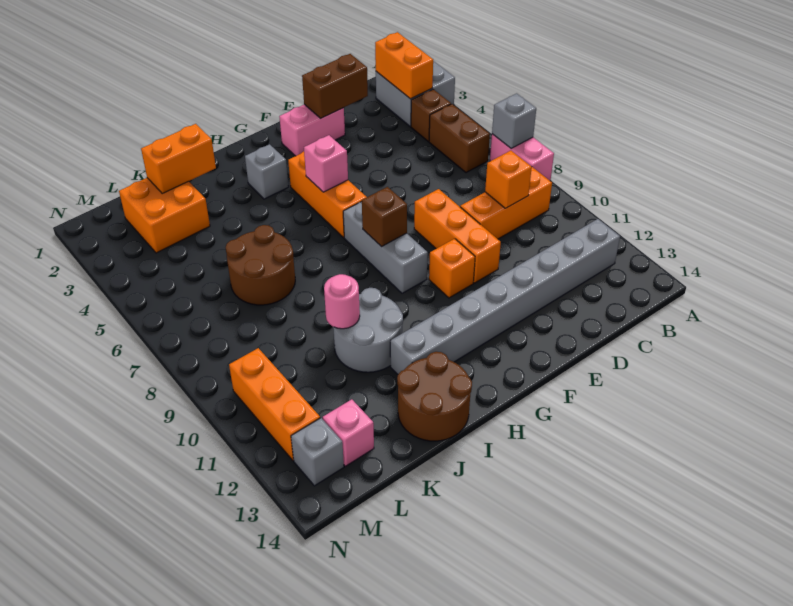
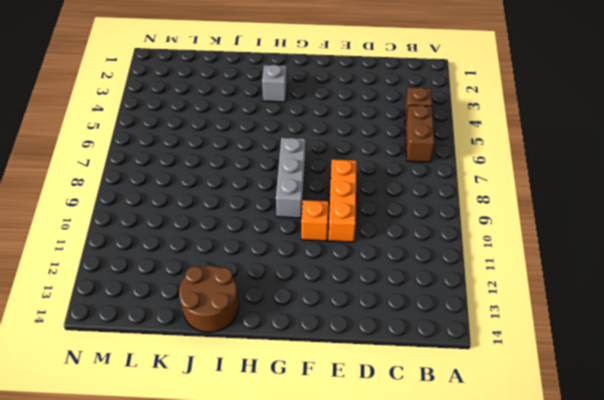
none -> grey 2x2 brick [376,61,455,126]
none -> pink 1x2 brick [490,134,554,181]
none -> orange 1x3 brick [460,167,552,239]

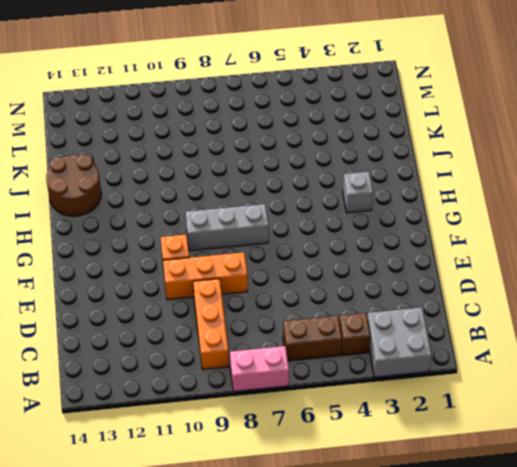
none -> grey 1x8 brick [390,219,620,374]
none -> pink 1x2 brick [279,104,345,156]
none -> orange 1x3 brick [288,151,367,237]

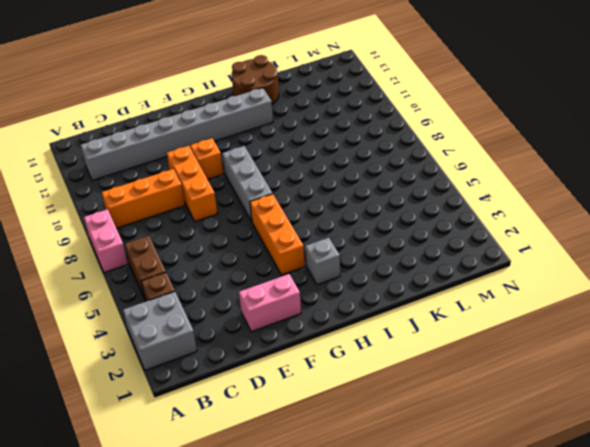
none -> grey 2x2 round brick [333,288,403,372]
none -> brown 2x2 round brick [226,225,295,305]
none -> orange 2x2 brick [119,178,210,253]

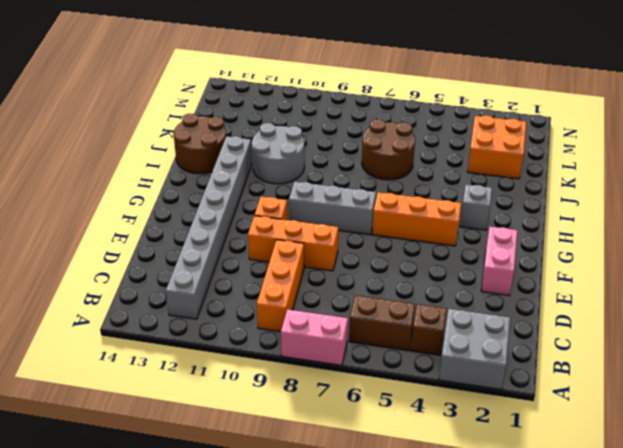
none -> pink 1x1 brick [323,399,374,466]
none -> orange 1x3 brick [229,348,320,460]
none -> grey 1x1 brick [291,418,344,486]

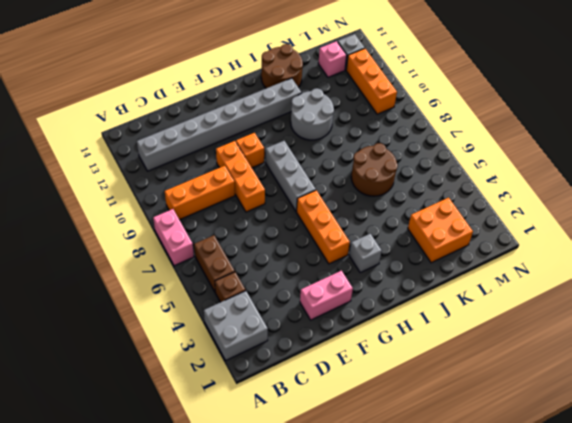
none -> grey 1x1 brick [492,93,536,148]
none -> orange 1x2 brick [375,32,433,99]
none -> orange 1x1 brick [485,151,532,208]

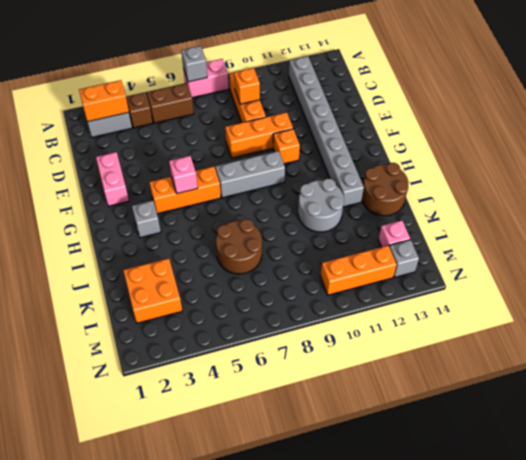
none -> brown 1x2 brick [302,54,368,118]
none -> brown 1x1 brick [362,187,407,247]
none -> orange 1x2 brick [141,124,216,193]

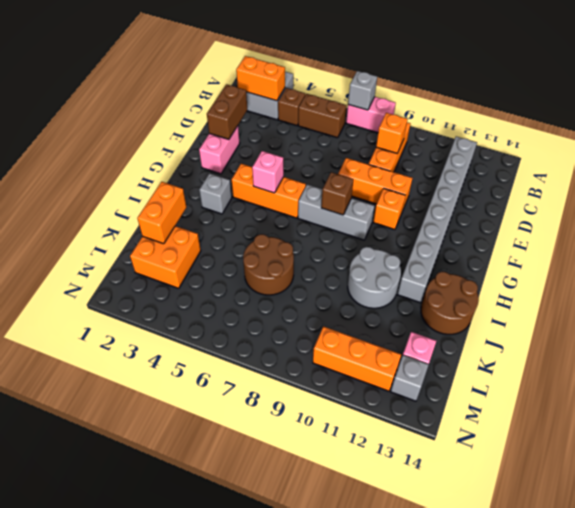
none -> pink 1x1 round brick [324,274,360,329]

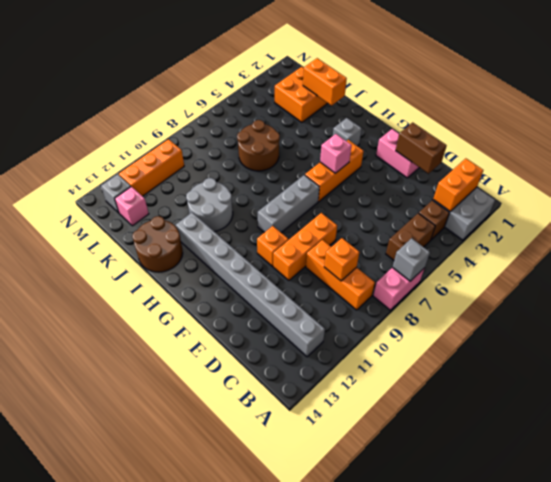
none -> brown 1x1 brick [362,187,407,247]
none -> pink 1x1 round brick [324,274,360,329]

